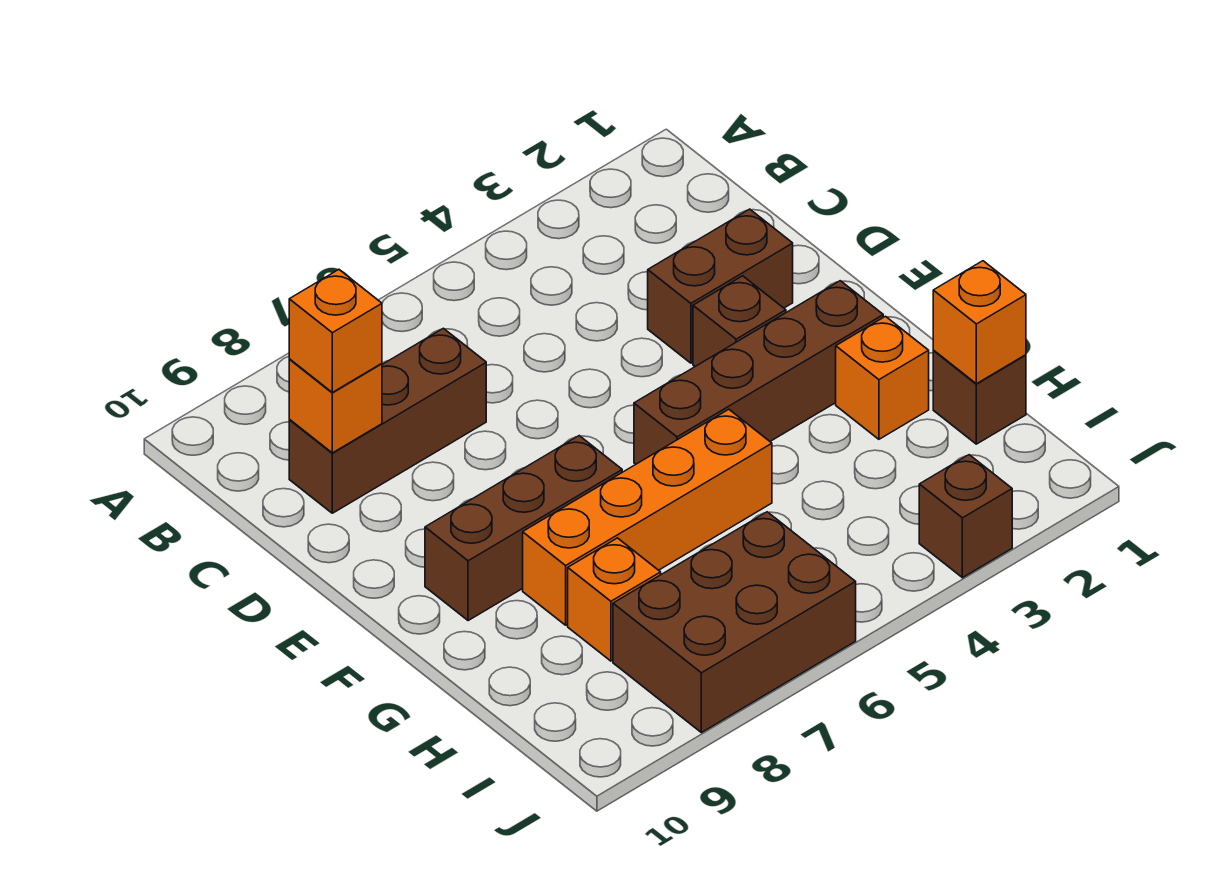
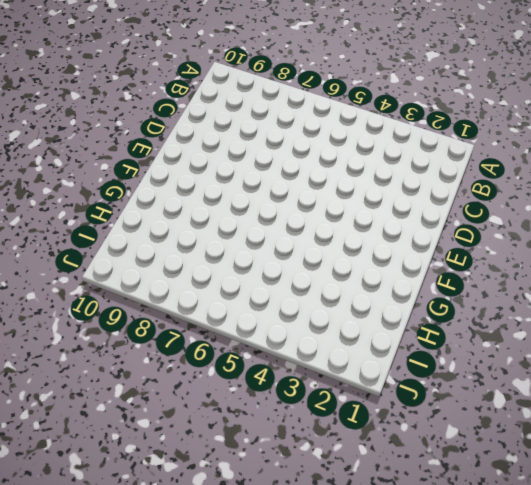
none -> brown 1x3 brick [289,328,486,513]
none -> brown 1x2 brick [648,209,793,363]
none -> brown 1x1 brick [693,276,786,366]

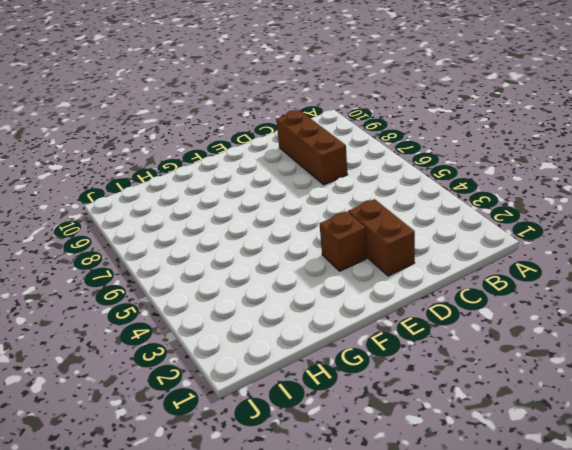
none -> brown 1x4 brick [634,281,883,464]
none -> brown 1x3 brick [425,436,622,621]
none -> orange 1x1 brick [836,316,929,439]

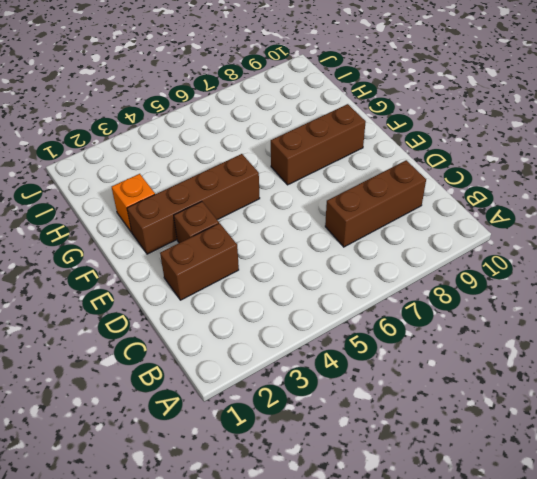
none -> orange 1x4 brick [523,409,772,625]
none -> brown 1x1 brick [933,351,1026,444]
none -> orange 1x1 brick [568,538,661,661]

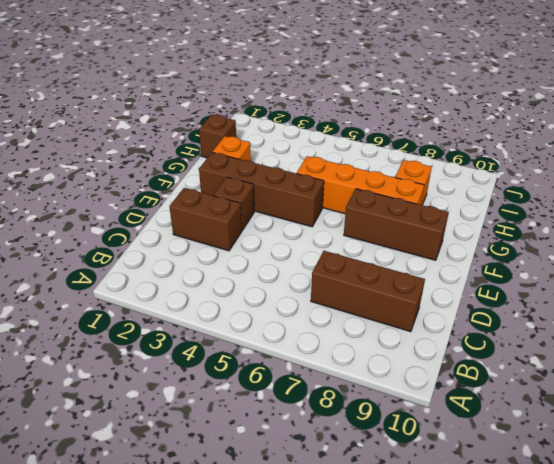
none -> brown 2x3 brick [613,512,856,733]
none -> brown 1x1 brick [919,455,1012,578]
none -> orange 1x1 brick [289,359,382,453]

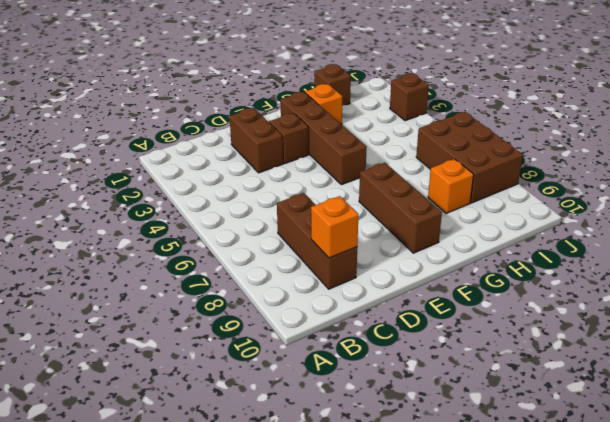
none -> orange 1x4 brick [523,409,772,625]
none -> orange 1x1 brick [933,261,1026,384]
none -> orange 1x1 brick [289,270,382,392]

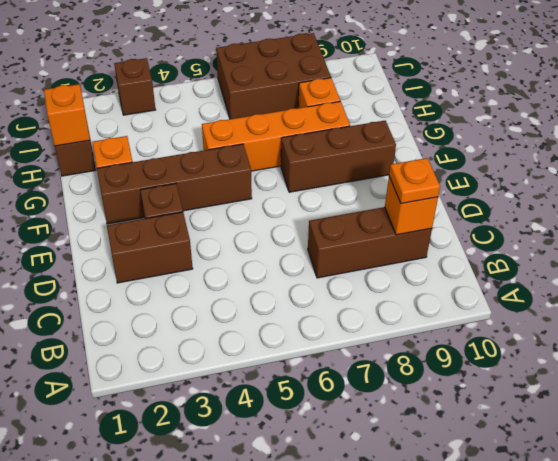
orange 1x1 plate [389,158,440,204] -> orange 1x1 brick [289,270,382,392]

